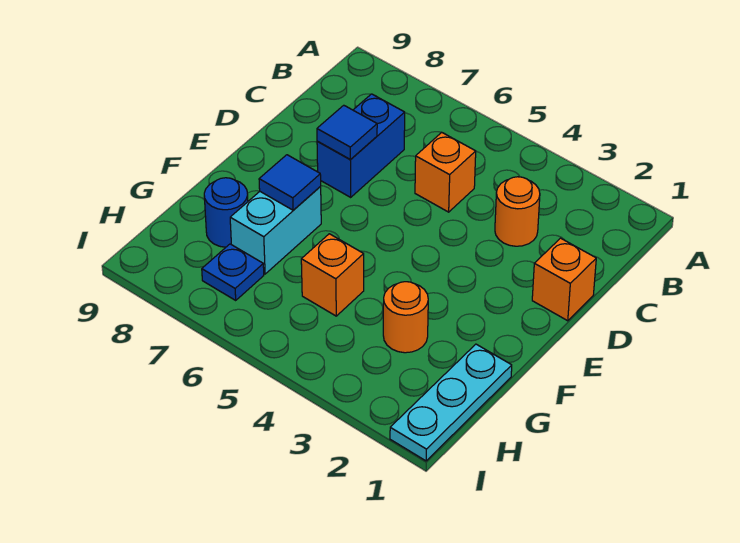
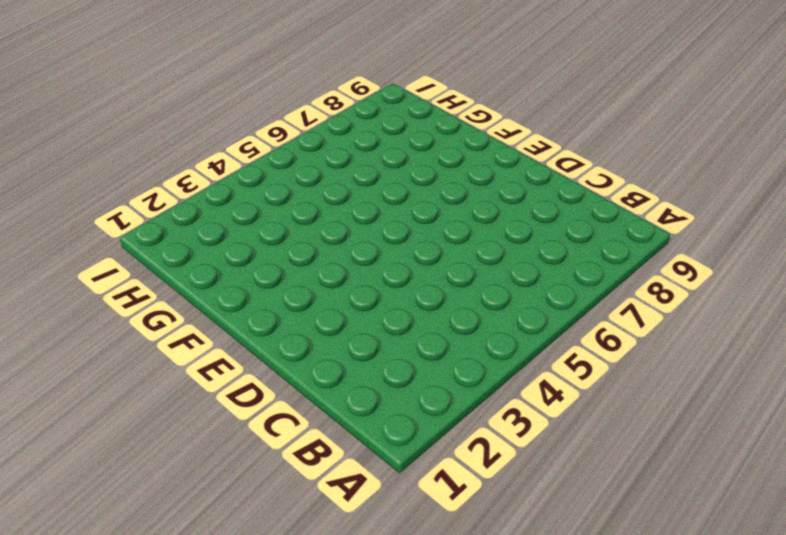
none -> orange 1x1 round brick [495,177,540,246]
none -> orange 1x1 brick [415,132,476,212]
none -> blue 1x2 brick [317,94,405,197]

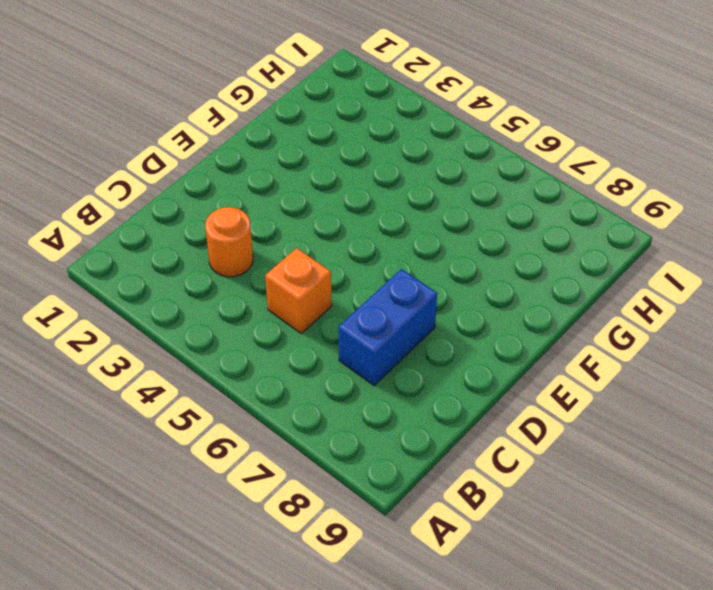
none -> orange 1x1 brick [532,238,596,321]
none -> cyan 1x2 brick [230,187,321,274]
none -> cyan 1x3 plate [390,344,512,461]

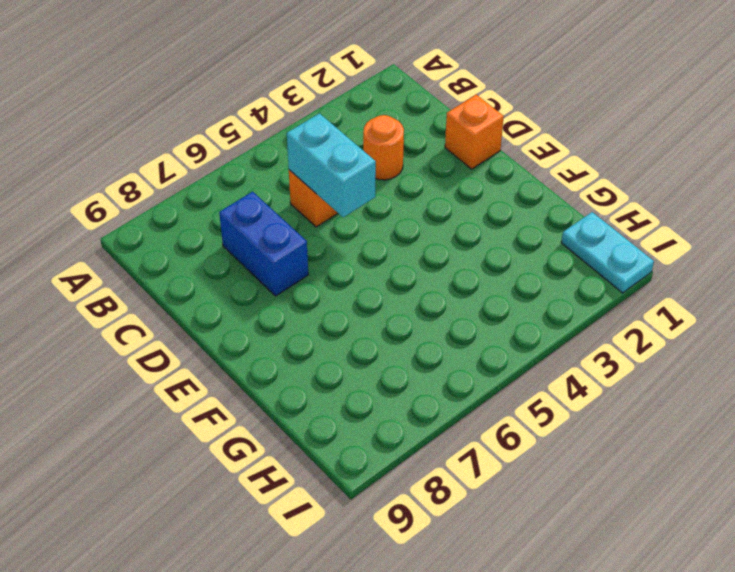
cyan 1x2 brick [287,113,376,217] -> cyan 1x2 brick moved to [230,187,321,274]
cyan 1x2 plate [561,212,654,293] -> cyan 1x3 plate [390,344,512,461]
none -> orange 1x1 round brick [383,282,428,353]
none -> orange 1x1 brick [301,234,364,316]
none -> blue 1x1 round brick [204,178,248,247]

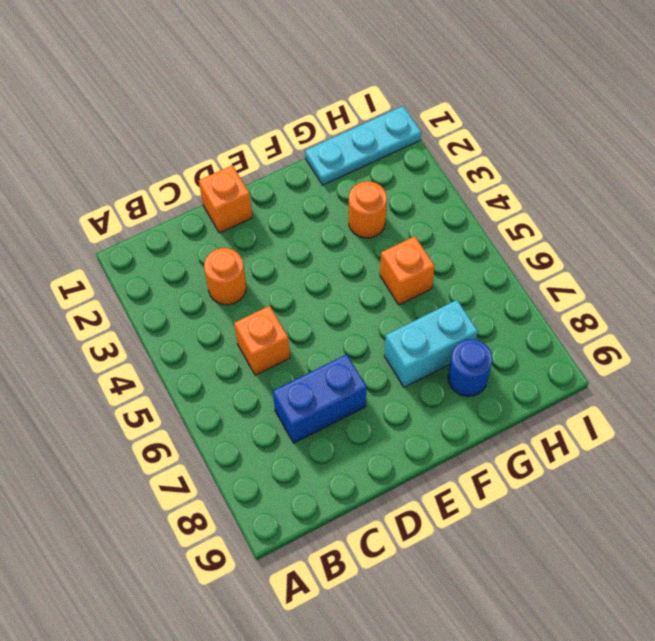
none -> blue 1x1 plate [202,244,264,300]
none -> blue 1x1 tile [317,105,377,160]
none -> blue 1x1 tile [259,155,321,210]

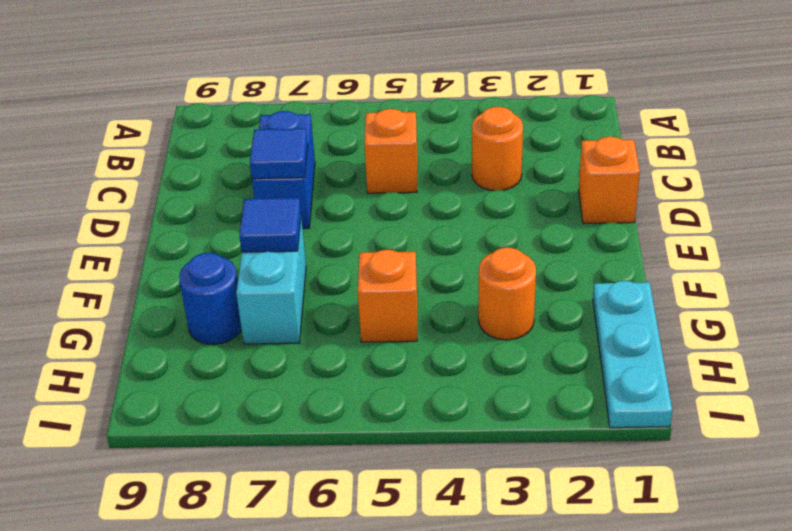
none -> blue 1x1 plate [202,244,264,300]

